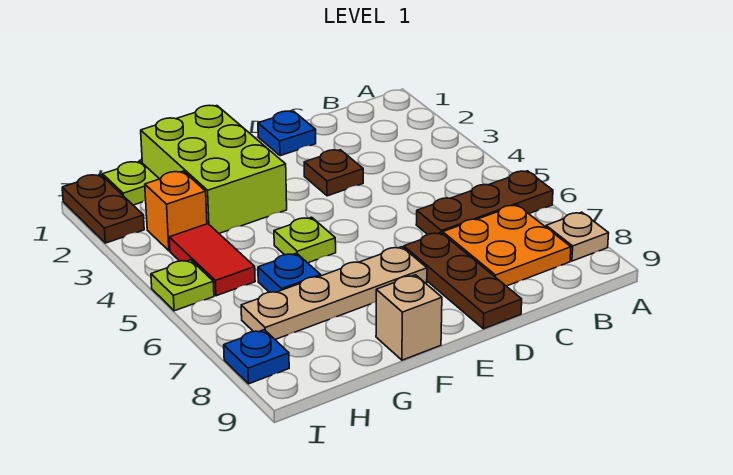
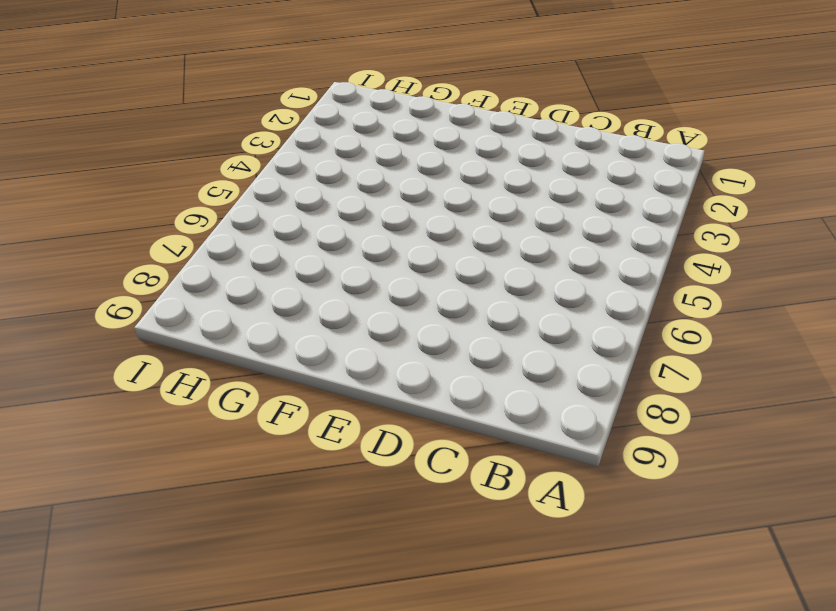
none -> brown 1x3 plate [416,171,553,234]
none -> tan 1x1 plate [546,212,609,261]
none -> orange 2x2 plate [443,205,571,286]

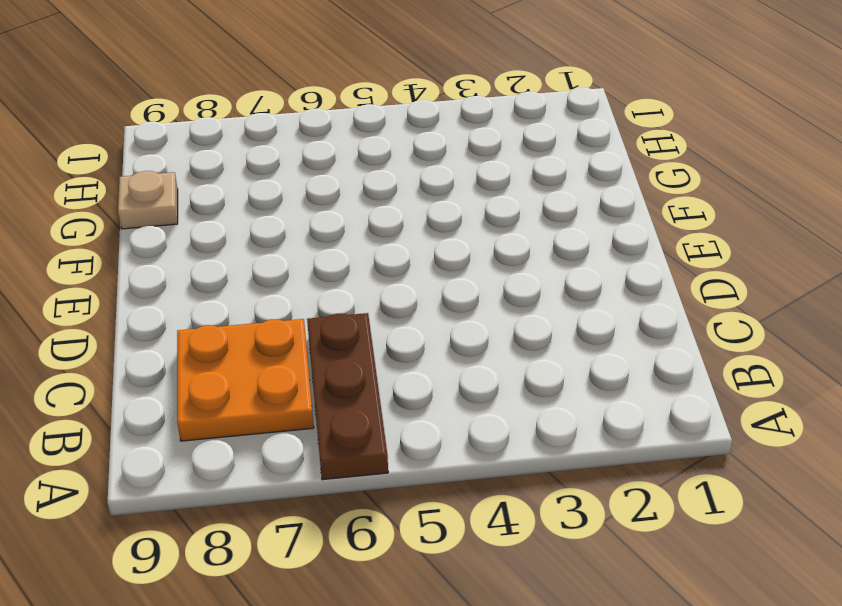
tan 1x1 plate [118,171,178,229] -> tan 1x1 plate moved to [546,212,609,261]
none -> blue 1x1 plate [258,111,316,156]
none -> brown 1x1 plate [304,150,363,196]
none -> brown 1x3 plate [404,233,522,329]

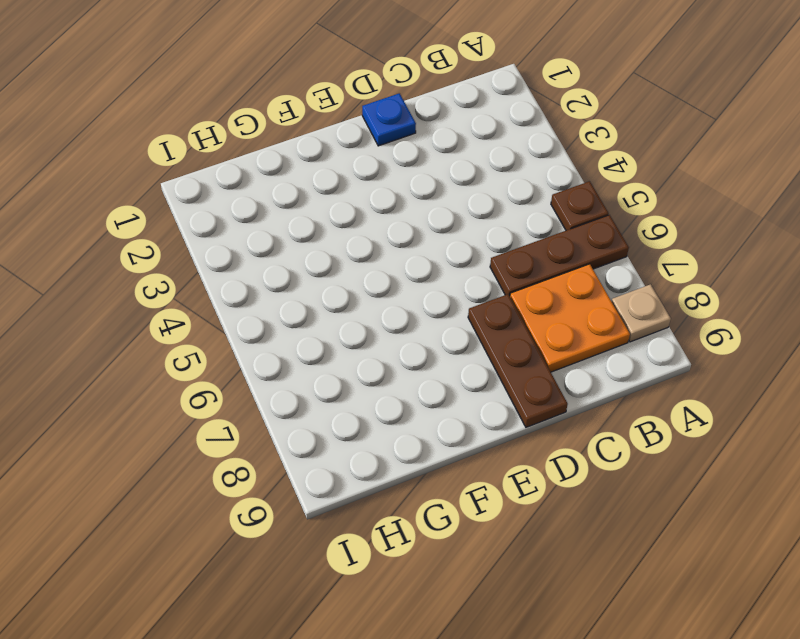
brown 1x1 plate [551,181,609,230] -> brown 1x1 plate moved to [304,150,363,196]
none -> tan 1x4 plate [241,247,427,339]
none -> lime 2x3 brick [141,105,287,233]
none -> lime 1x1 plate [274,217,336,263]

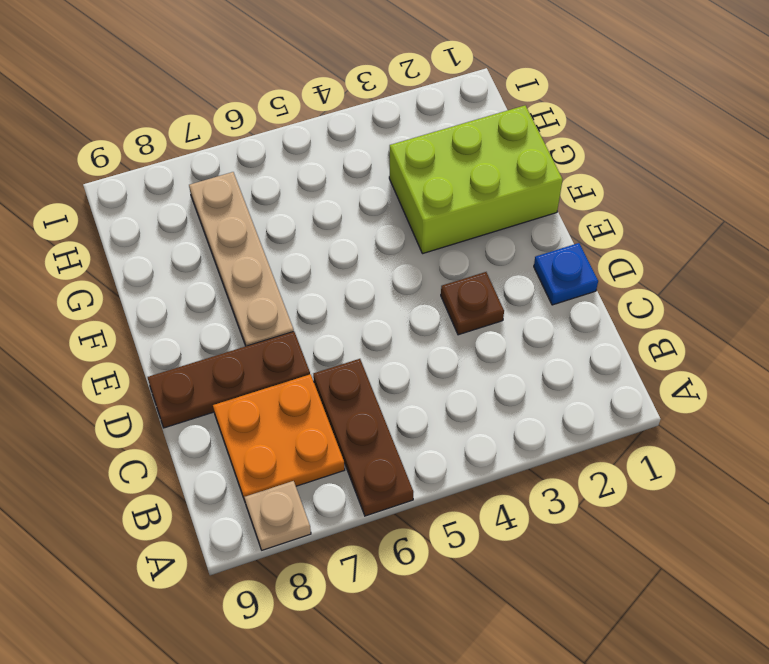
none -> lime 1x1 plate [274,217,336,263]
none -> tan 1x1 brick [376,275,442,360]
none -> blue 1x1 plate [258,253,321,292]

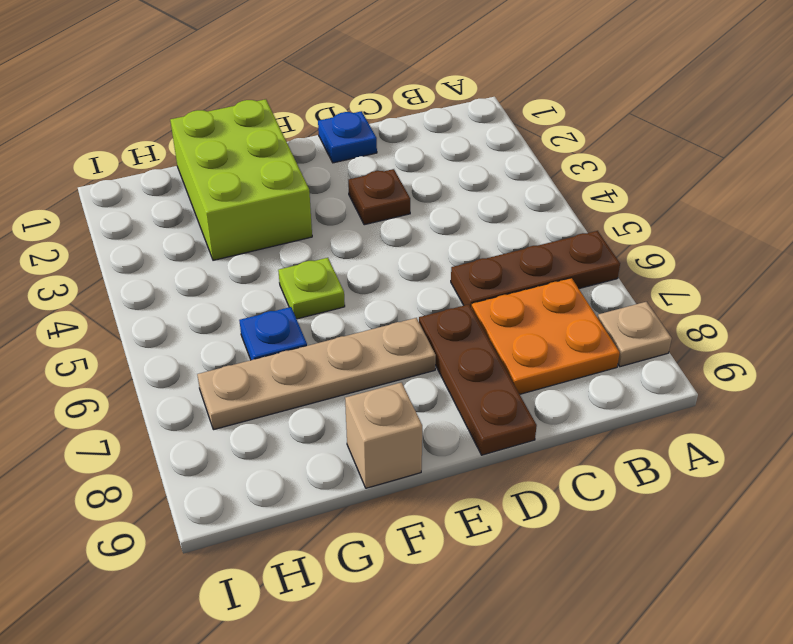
none -> lime 1x1 plate [103,161,159,205]
none -> orange 1x1 brick [145,171,207,251]
none -> red 1x2 tile [169,224,255,296]

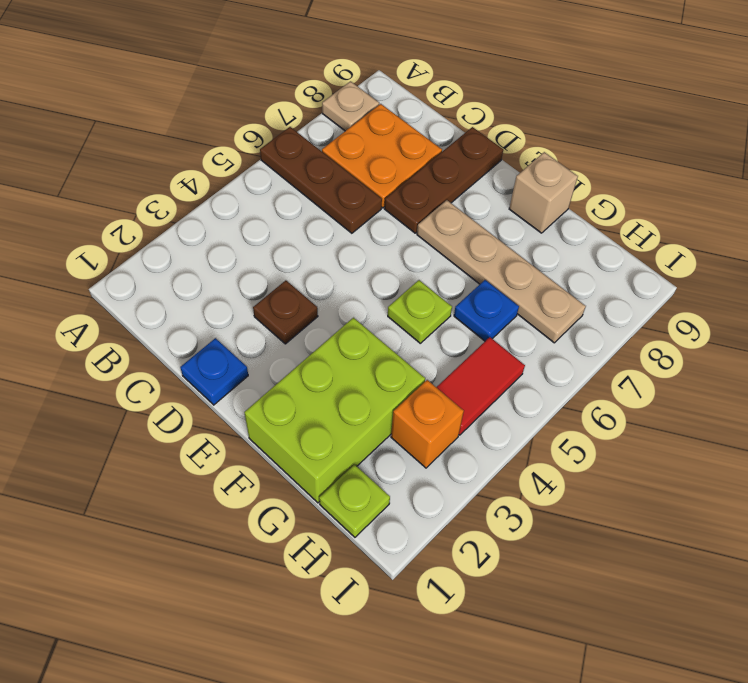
none -> brown 1x2 plate [62,175,144,243]
none -> lime 1x1 plate [151,260,214,311]
none -> blue 1x1 plate [224,330,289,384]

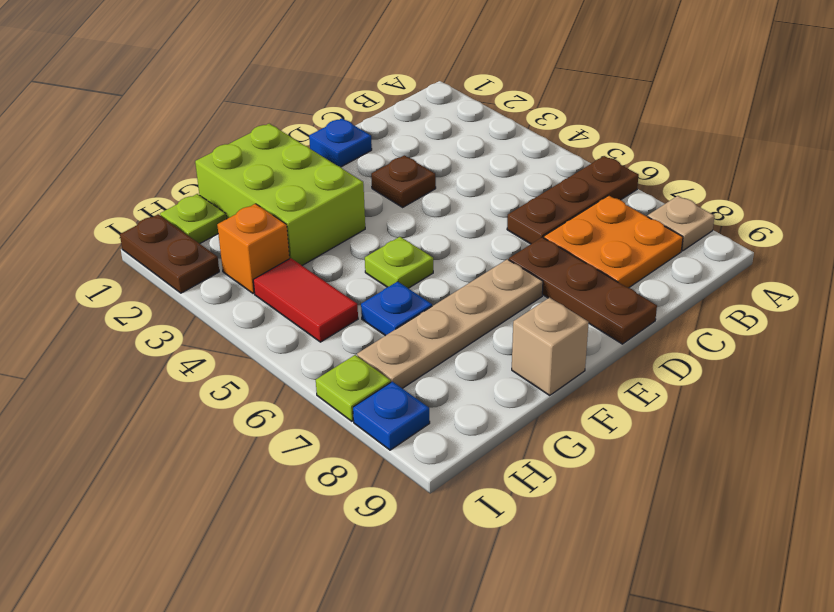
lime 1x1 plate [316,355,391,421] -> lime 1x1 plate moved to [151,260,214,311]

